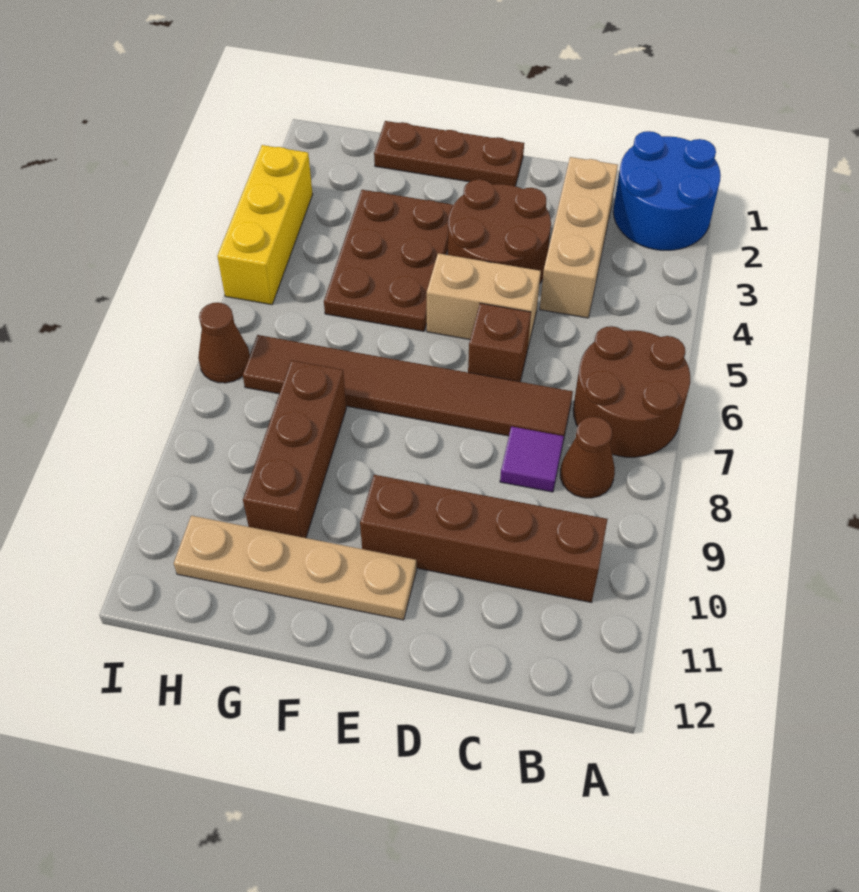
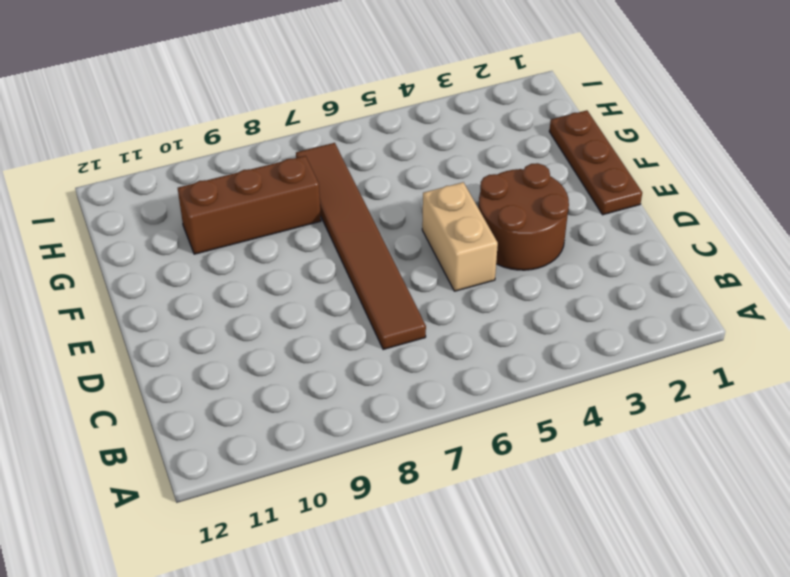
none -> blue 2x2 round brick [613,131,721,250]
none -> brown 2x2 round brick [573,326,690,457]
none -> brown 1x1 cone [560,417,615,498]

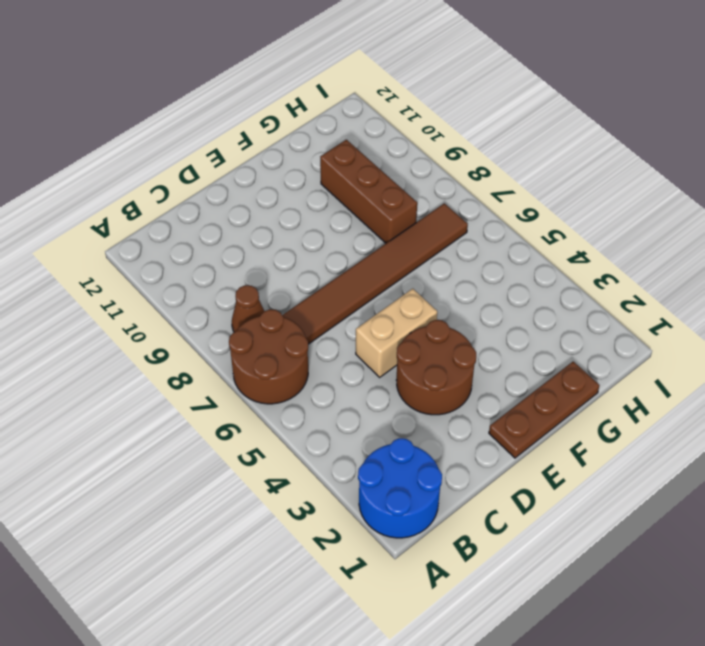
none -> brown 1x4 brick [360,475,608,602]
none -> tan 1x3 brick [540,157,618,318]
none -> purple 1x1 tile [500,427,564,492]

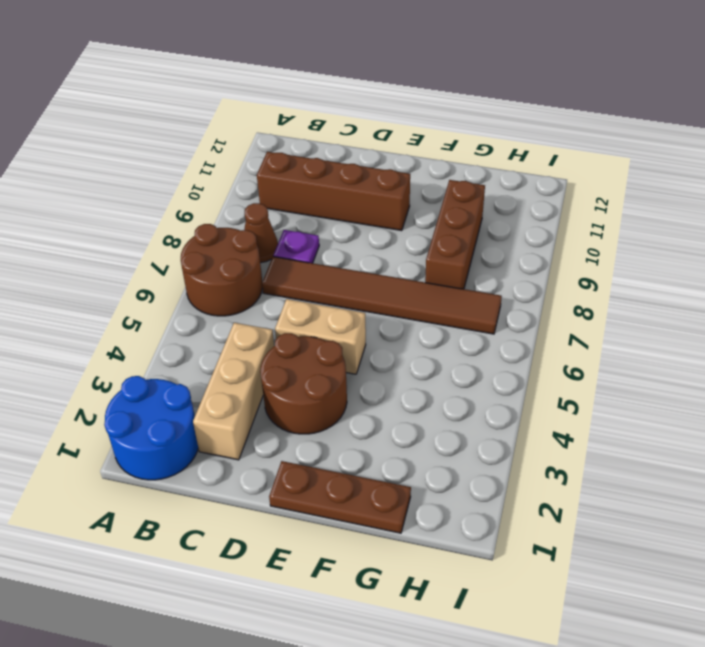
purple 1x1 plate [273,230,319,263] -> purple 1x1 tile [500,427,564,492]
none -> brown 1x1 brick [468,303,531,382]
none -> tan 1x4 plate [174,516,417,620]
none -> brown 2x3 plate [324,190,453,331]

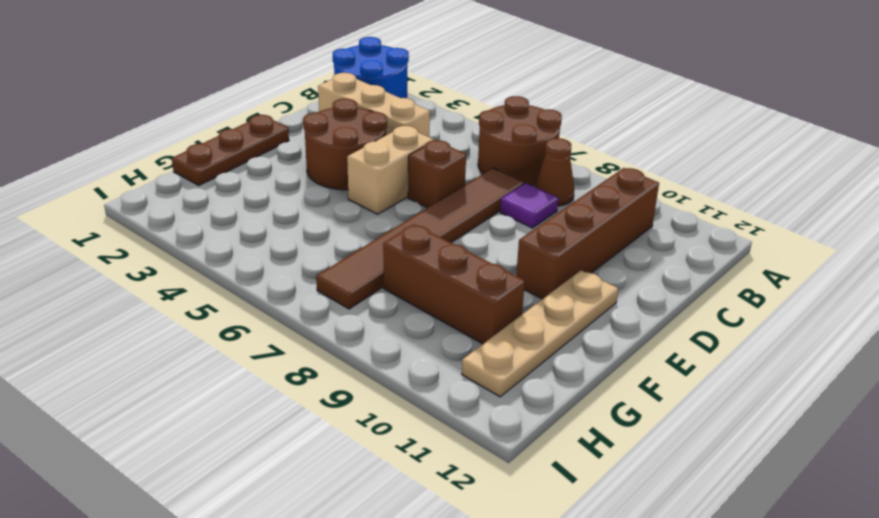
none -> brown 2x3 plate [324,190,453,331]
none -> yellow 1x3 brick [217,145,313,305]
none -> brown 1x1 cone [198,302,250,383]

